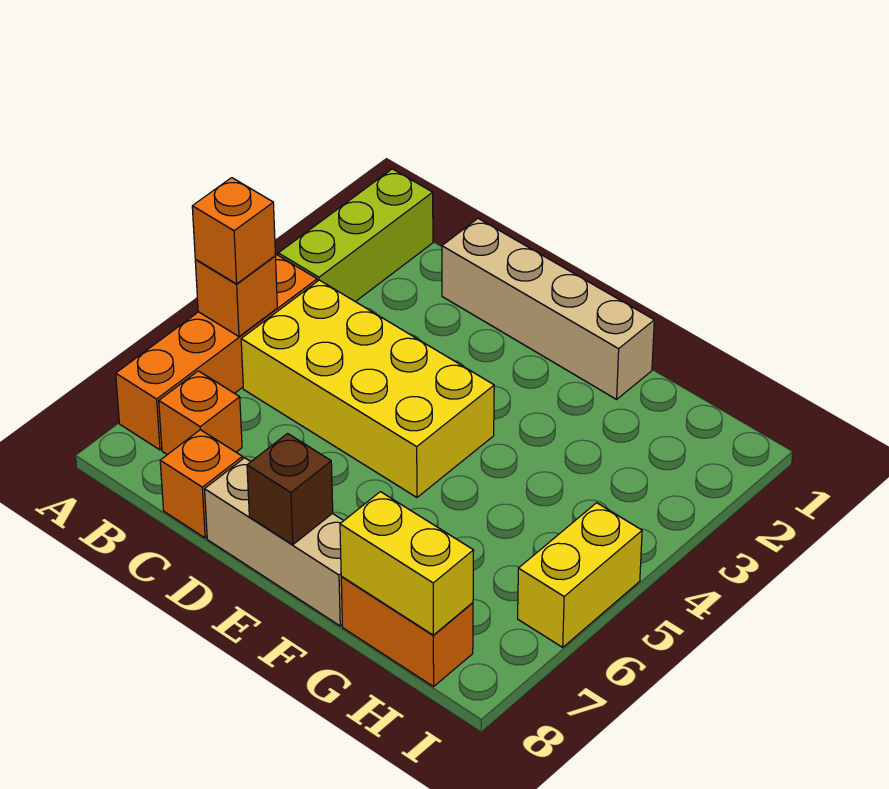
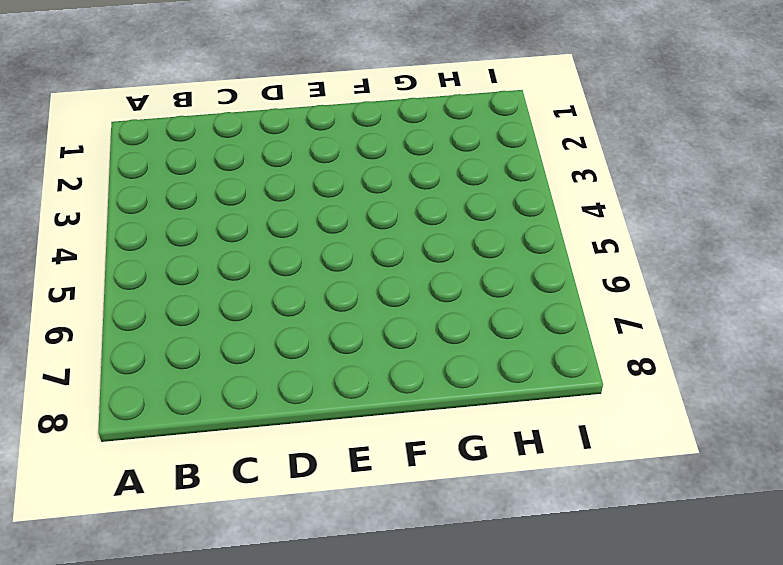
none -> lime 1x3 brick [278,169,433,302]
none -> orange 1x4 brick [116,255,317,450]
none -> yellow 2x4 brick [241,280,494,497]

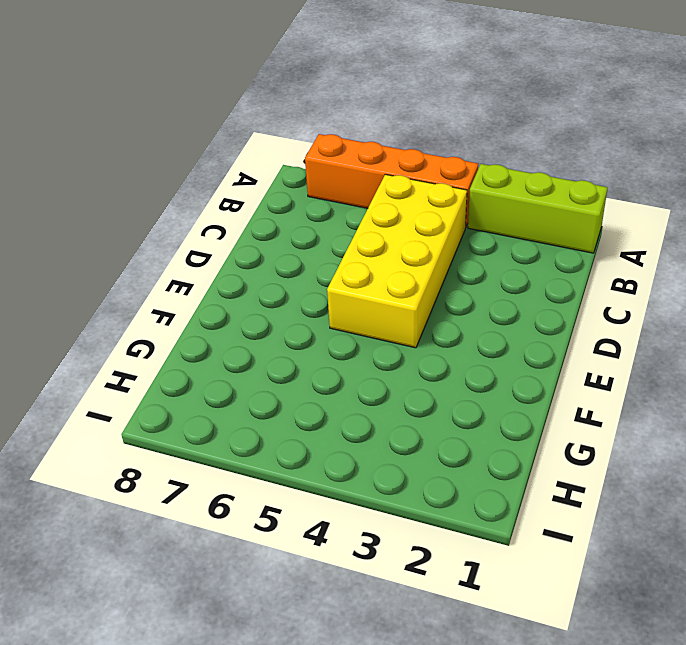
none -> orange 1x1 brick [159,371,242,455]
none -> tan 1x4 brick [442,219,654,399]
none -> orange 1x1 brick [160,430,243,538]

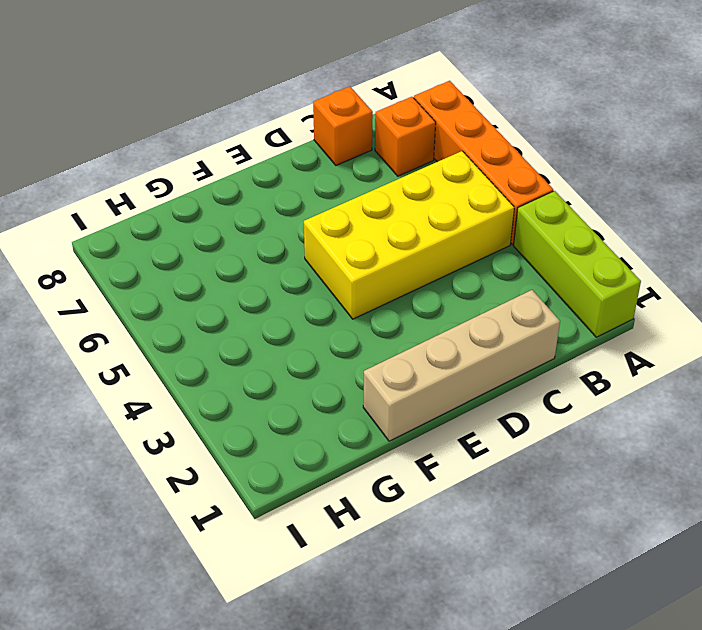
none -> tan 1x3 brick [205,458,344,626]
none -> orange 1x2 brick [341,576,473,687]
none -> yellow 1x2 brick [518,503,642,647]

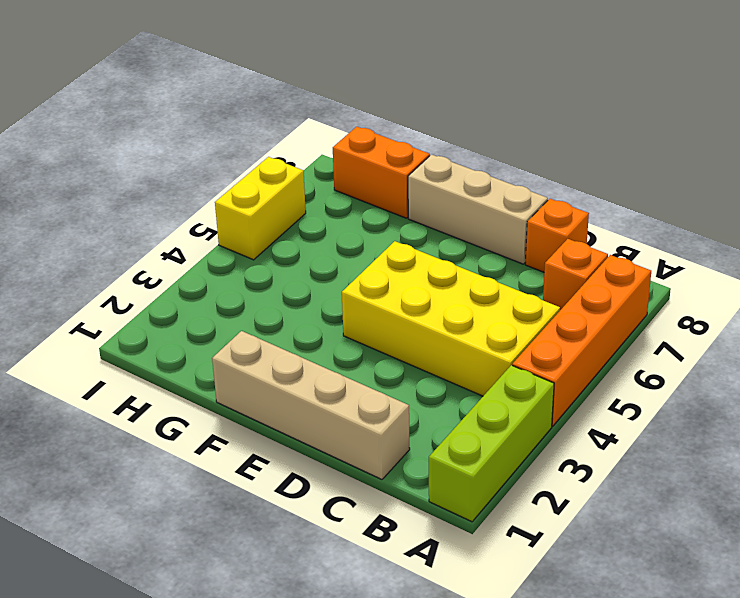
none -> orange 1x1 brick [195,256,277,336]
none -> brown 1x1 brick [247,434,333,545]
none -> yellow 1x2 brick [340,492,474,635]

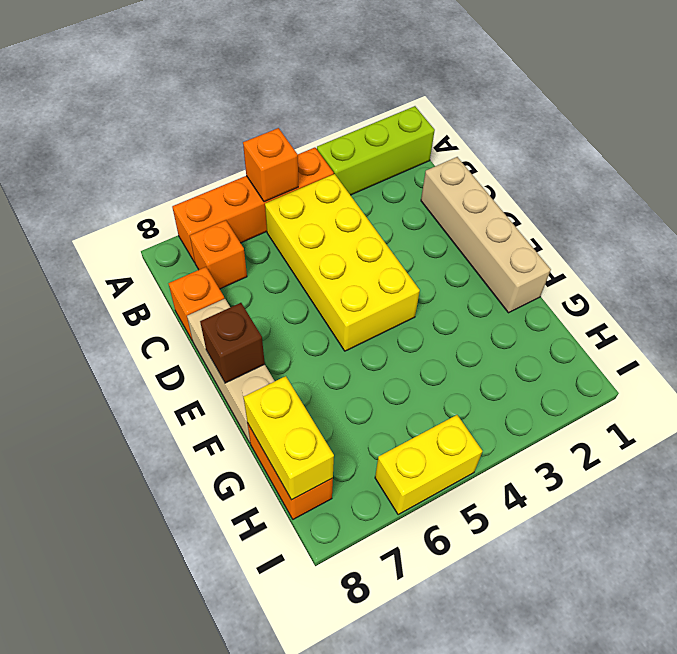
none -> orange 1x1 brick [192,178,275,284]

